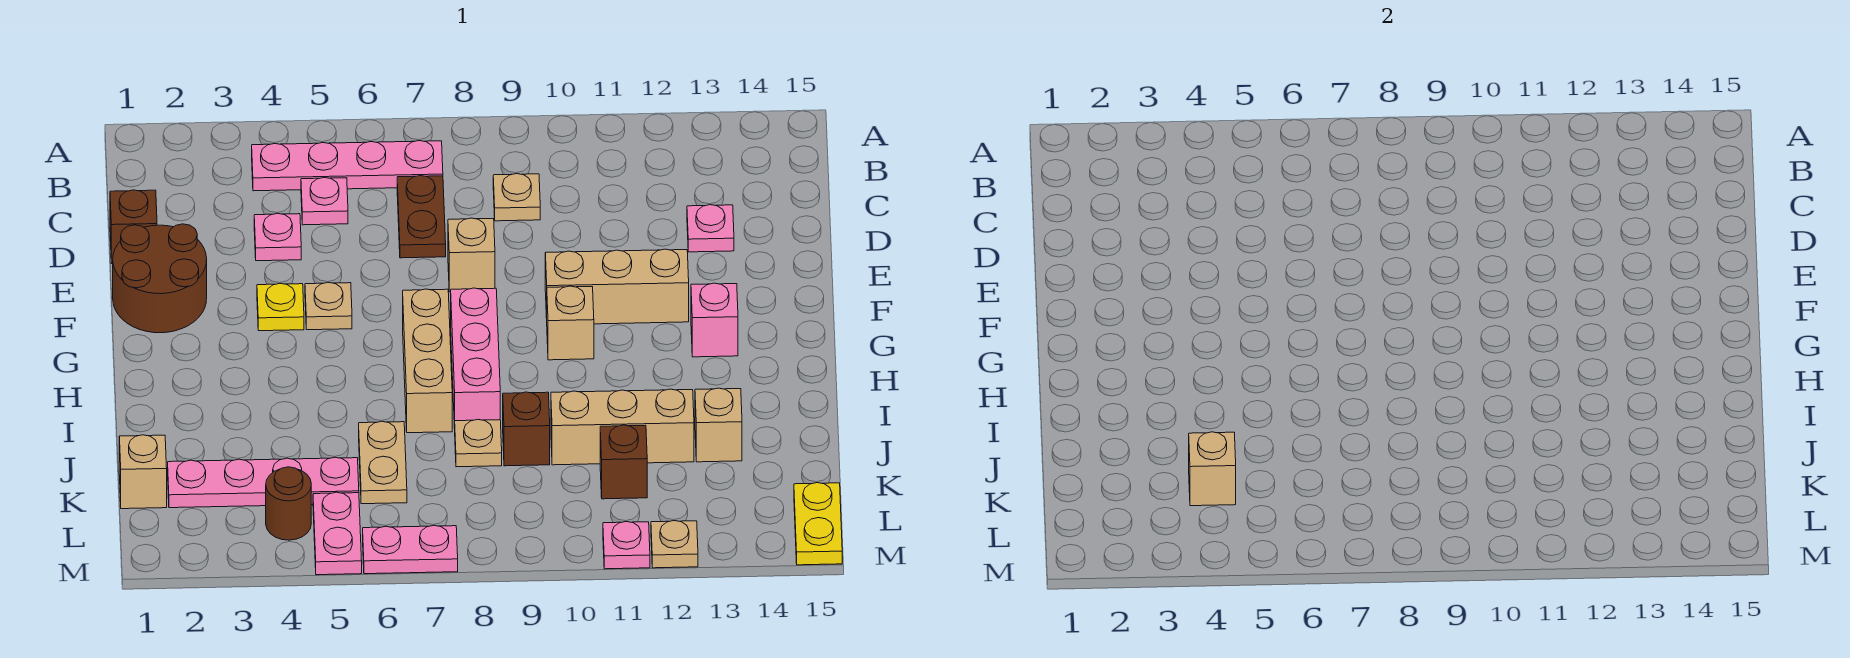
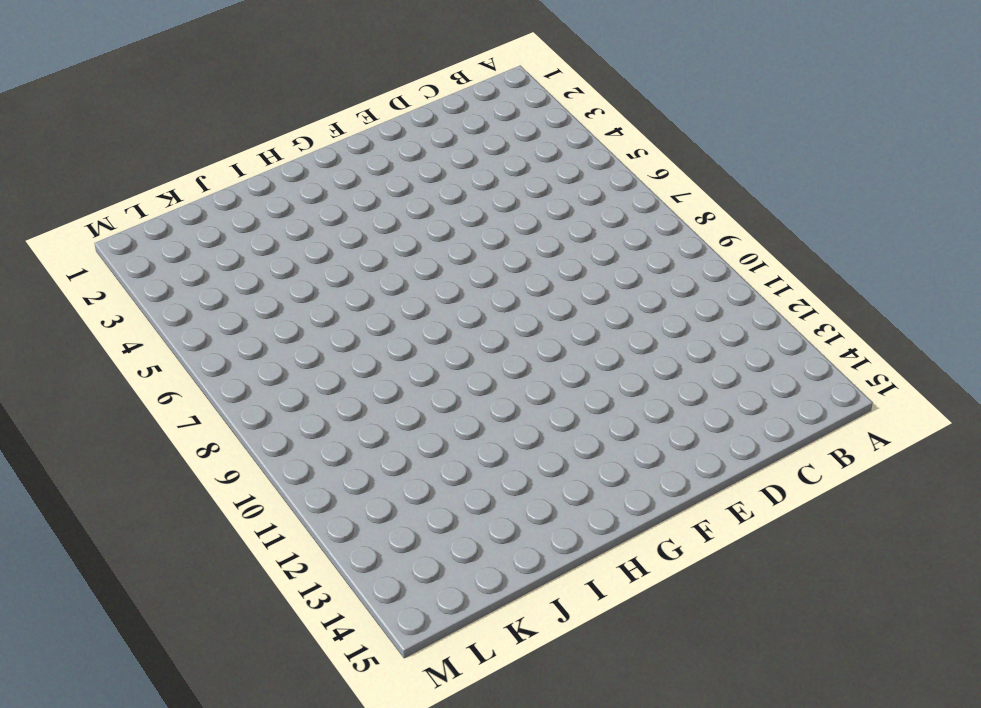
none -> pink 1x4 plate [252,141,443,191]
none -> pink 1x1 plate [301,178,348,225]
none -> brown 1x2 plate [397,176,446,258]
none -> tan 1x1 plate [493,174,540,221]

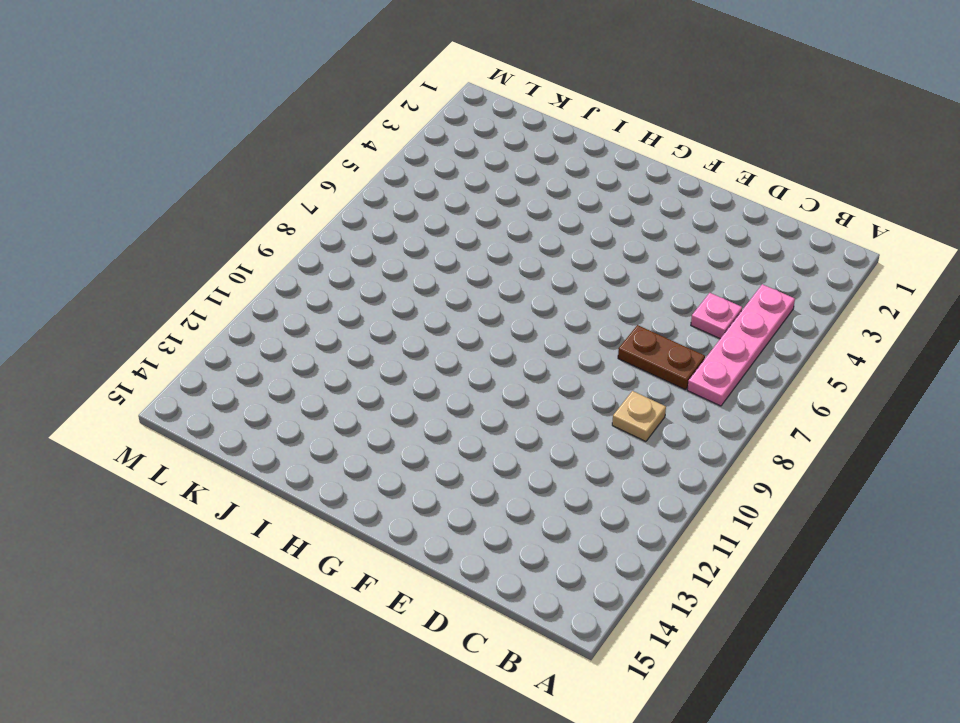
none -> brown 1x1 brick [110,190,157,264]
none -> pink 1x1 plate [254,213,301,261]
none -> pink 1x1 plate [687,205,734,252]
none -> brown 2x2 round brick [113,224,207,333]

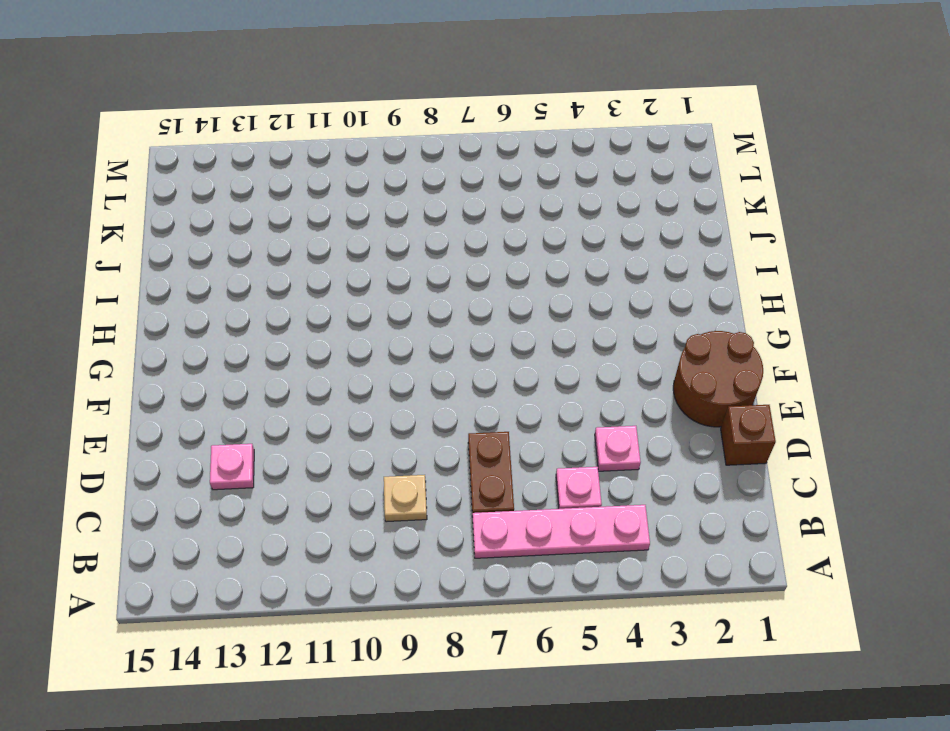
none -> tan 1x1 brick [448,218,495,292]
none -> yellow 1x1 plate [257,283,304,331]
none -> tan 1x1 plate [305,282,352,330]
none -> tan 1x3 brick [545,249,689,324]

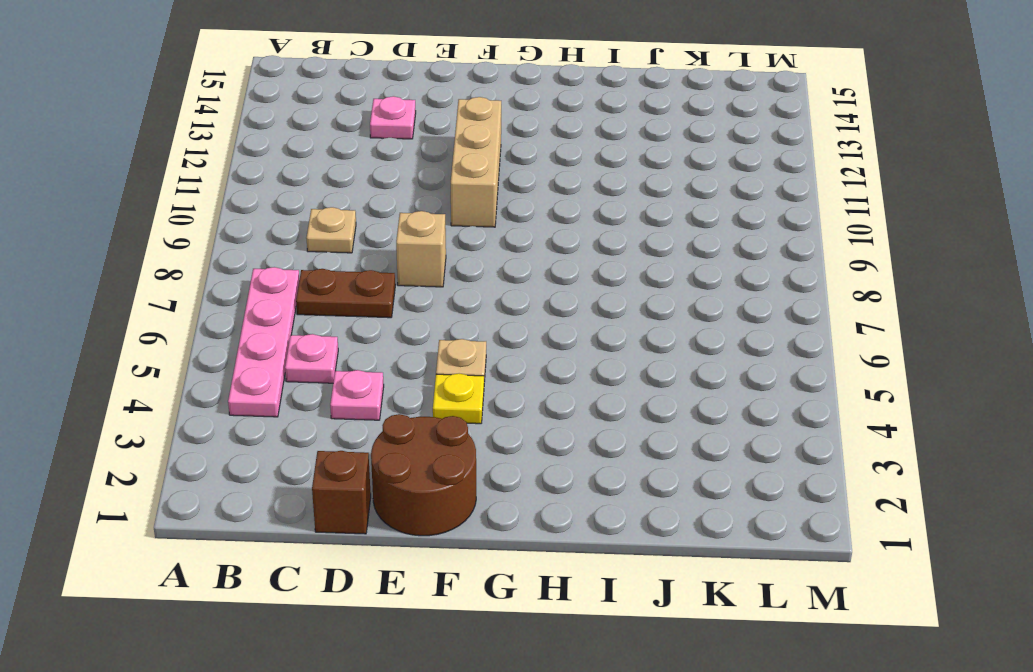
none -> tan 1x3 brick [403,289,452,433]
none -> pink 1x3 brick [451,288,500,428]
none -> tan 1x1 brick [547,286,594,360]
none -> pink 1x1 brick [691,283,738,357]

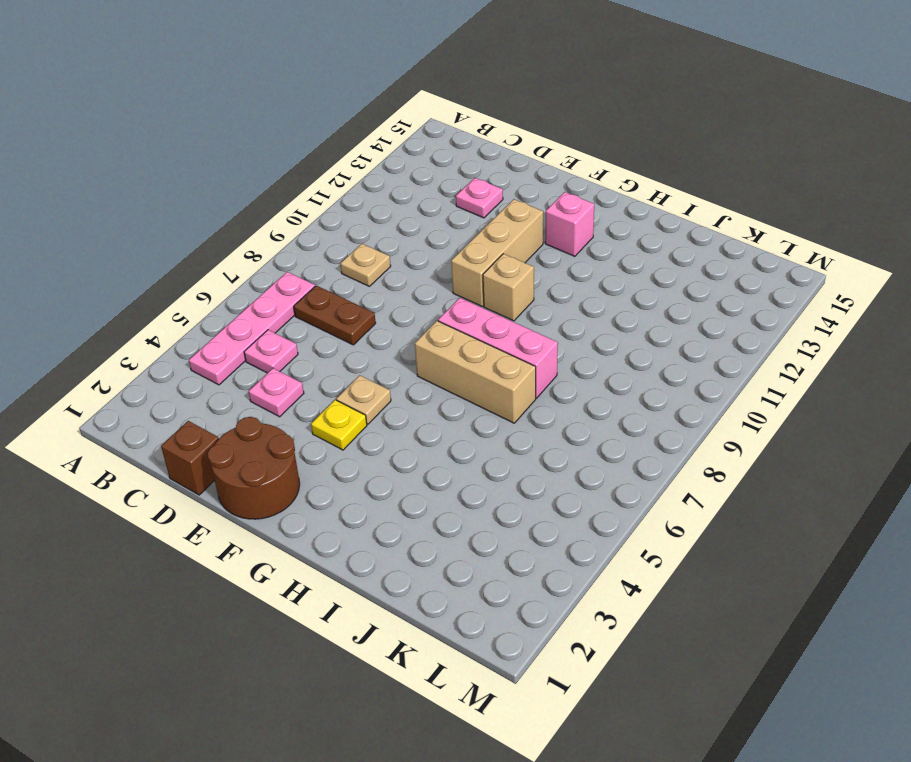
none -> tan 1x1 brick [448,218,495,292]
none -> tan 1x2 plate [359,421,407,504]
none -> tan 1x1 plate [455,420,502,467]
none -> brown 1x1 brick [503,392,550,466]

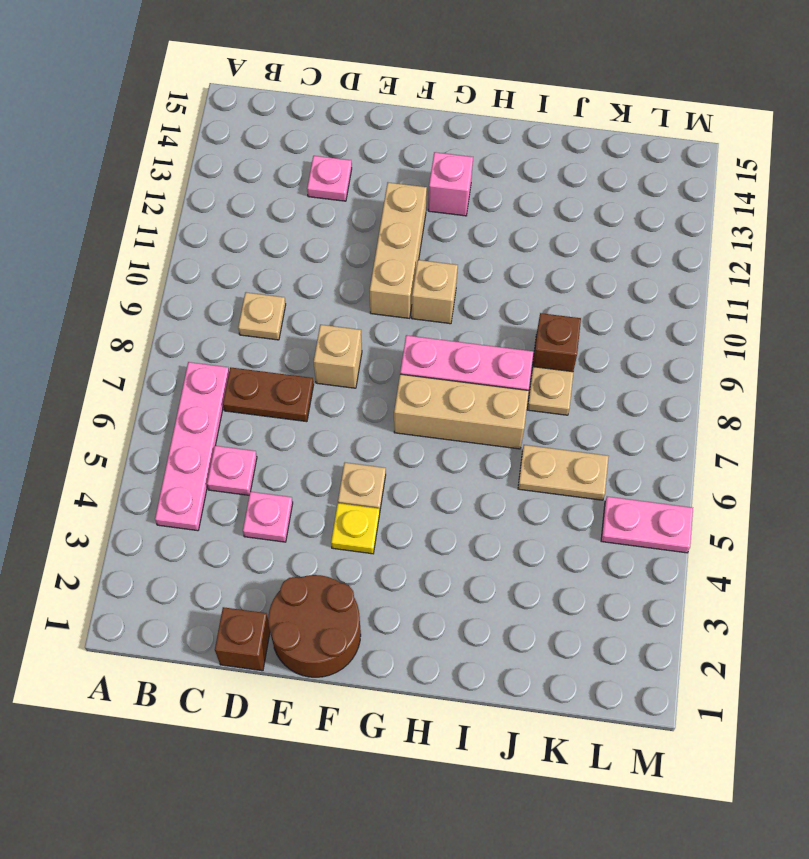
none -> tan 1x3 brick [551,389,694,465]
none -> tan 1x1 brick [695,388,742,462]
none -> tan 1x1 brick [119,435,167,509]
none -> pink 1x4 plate [168,457,359,508]

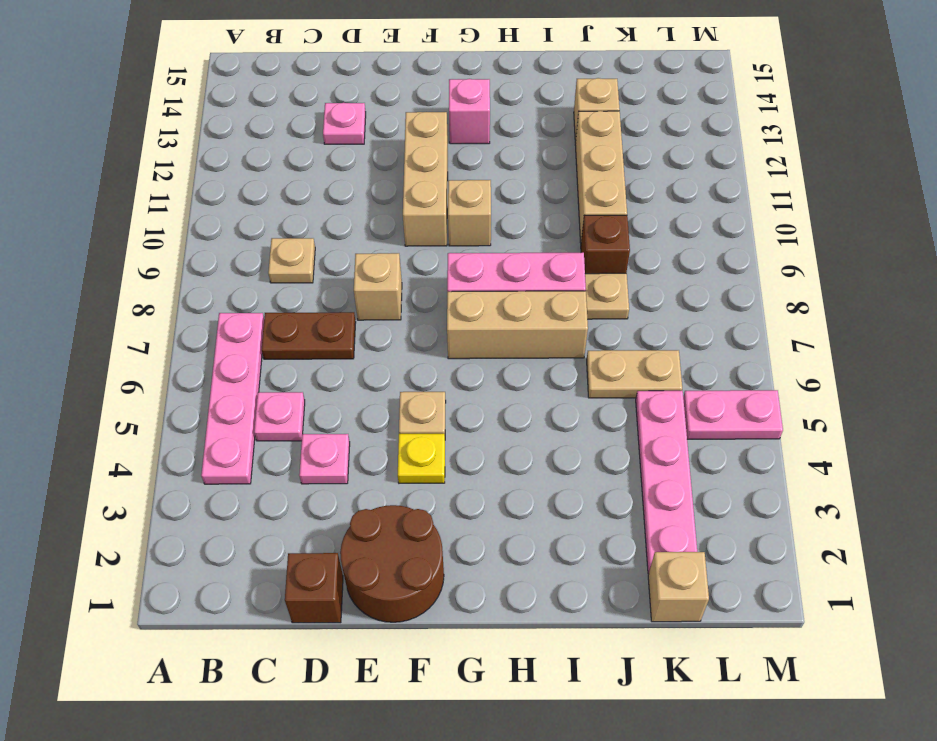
none -> brown 1x1 brick [600,425,647,499]
none -> brown 1x1 round brick [266,467,311,540]
none -> yellow 1x2 plate [794,483,842,565]
none -> pink 1x2 plate [363,525,458,574]

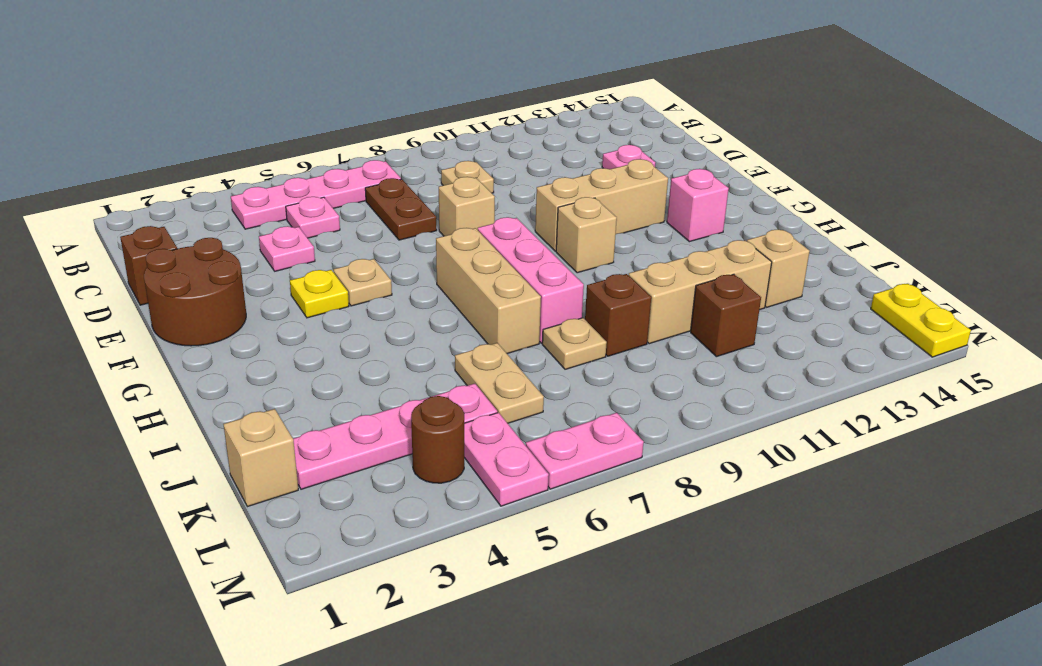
none -> pink 1x1 plate [603,522,650,569]
none -> tan 1x1 plate [651,521,698,568]
none -> tan 1x1 brick [1189,432,1236,506]

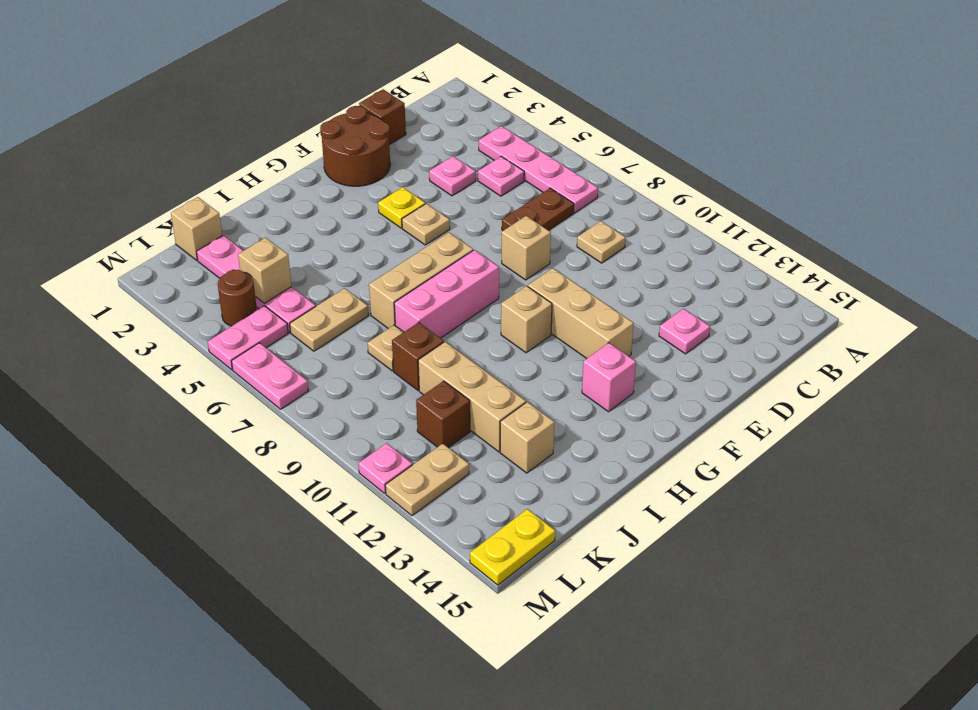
tan 1x2 plate [385,444,469,516] -> tan 1x1 plate [651,521,698,568]

